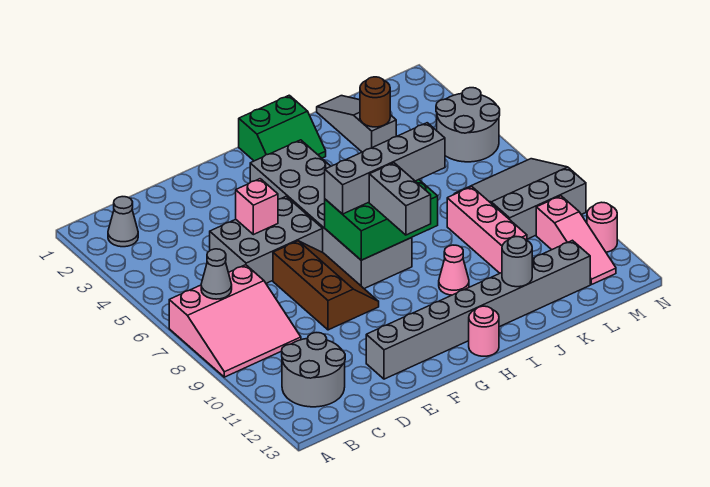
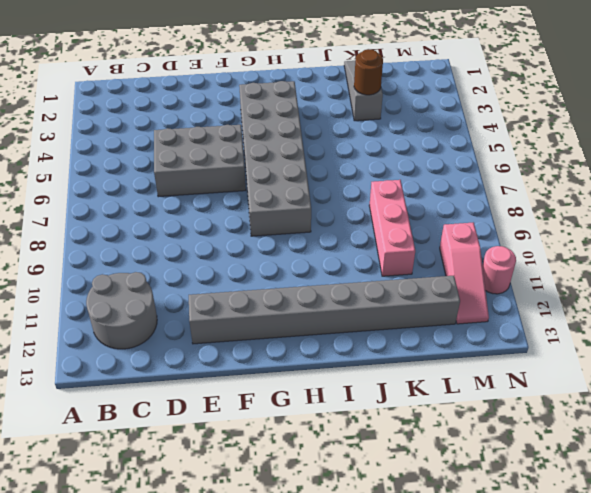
none -> pink 3x3 slope [169,265,301,377]
none -> grey 1x1 cone [108,197,138,247]
none -> brown 2x3 slope [273,241,379,330]

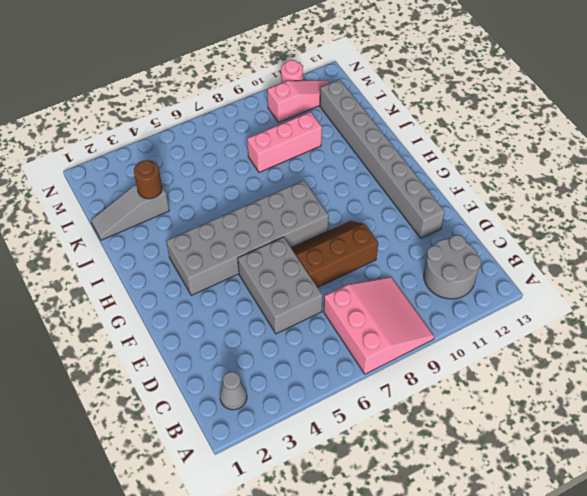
none -> green 2x2 slope [239,95,326,161]
none -> pink 1x1 round brick [469,306,499,356]
none -> pink 1x1 cone [439,245,469,295]

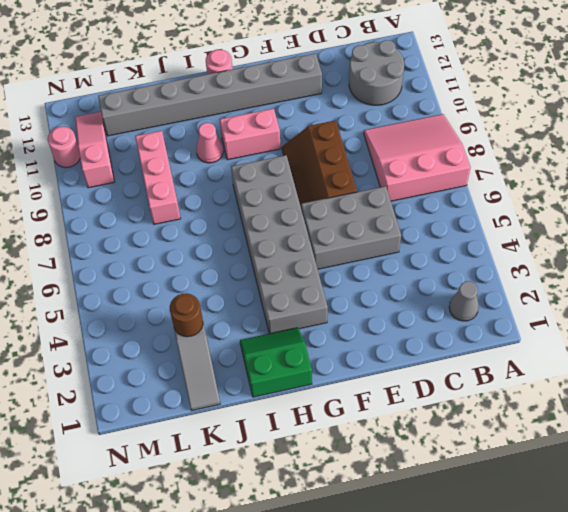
pink 1x2 brick [220,109,281,160] -> none
none -> grey 3x3 slope [455,159,586,239]
none -> grey 2x2 round brick [436,88,500,162]
none -> grey 1x1 cone [201,249,232,299]

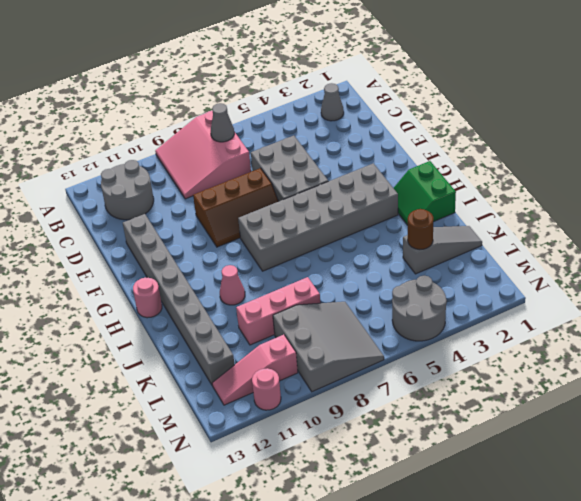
none -> pink 1x1 brick [236,179,278,235]
none -> green 2x3 brick [325,180,438,260]
none -> grey 1x1 round brick [502,237,532,287]

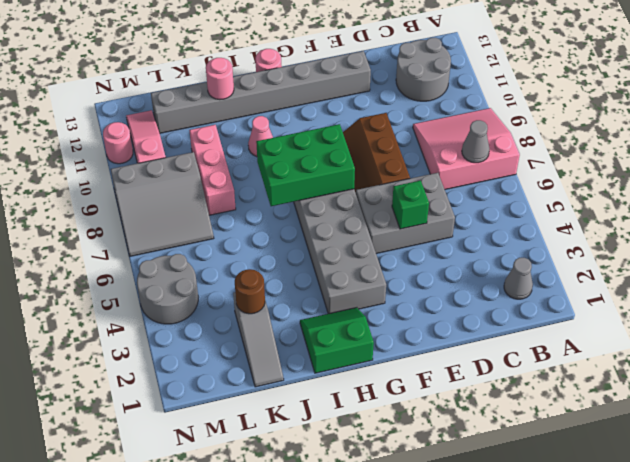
green 1x1 brick [392,181,429,229] -> pink 1x1 brick [236,179,278,235]
pink 1x1 round brick [206,58,234,100] -> grey 1x1 round brick [502,237,532,287]
none -> grey 1x4 brick [325,123,445,214]
none -> grey 1x2 brick [369,163,431,235]

